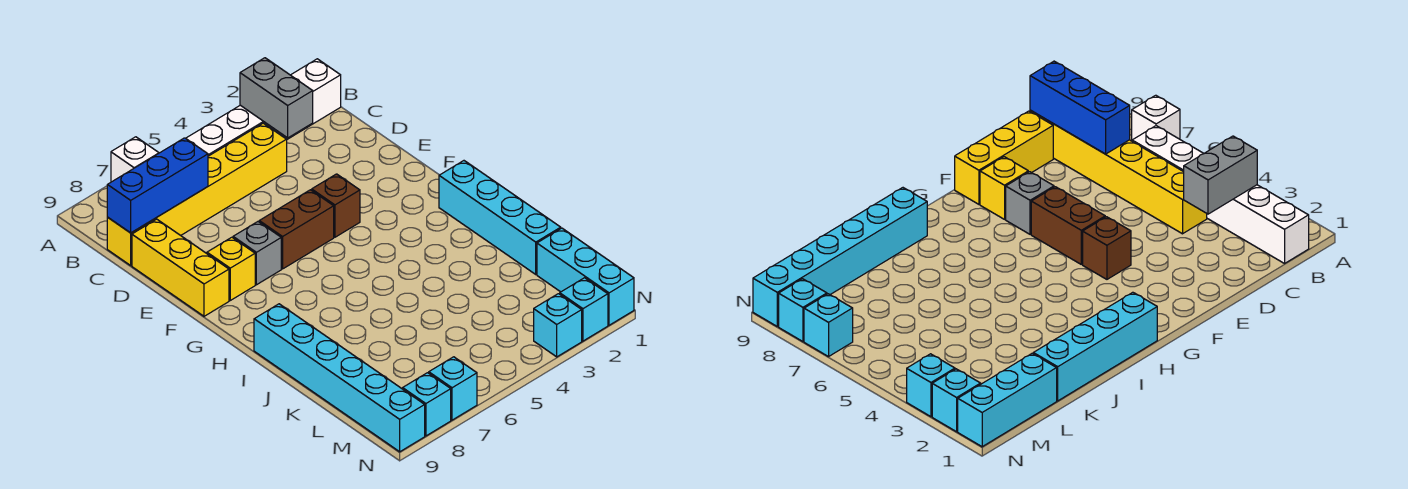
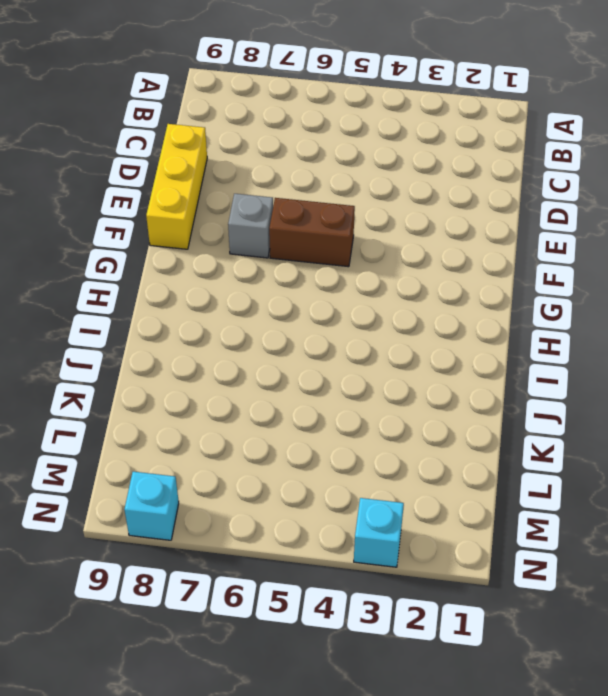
none -> white 1x1 brick [111,137,159,182]
none -> white 1x6 brick [186,59,341,156]
none -> yellow 1x6 brick [107,123,287,265]

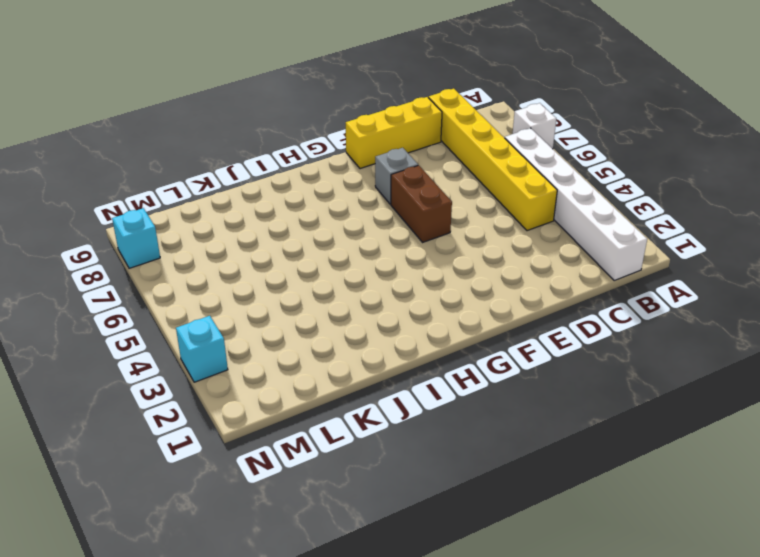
none -> brown 1x1 brick [312,174,360,237]
none -> yellow 1x1 brick [207,237,255,300]
none -> cyan 1x4 brick [439,161,561,274]

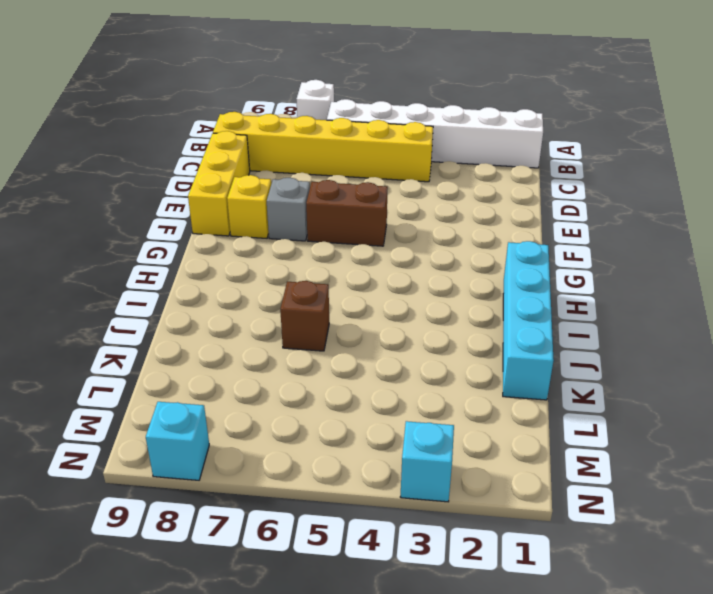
brown 1x1 brick [280,281,329,351] -> brown 1x1 brick moved to [312,174,360,237]
none -> cyan 1x6 brick [254,304,425,452]
none -> cyan 1x3 brick [537,228,634,325]
none -> cyan 1x1 brick [560,278,608,341]

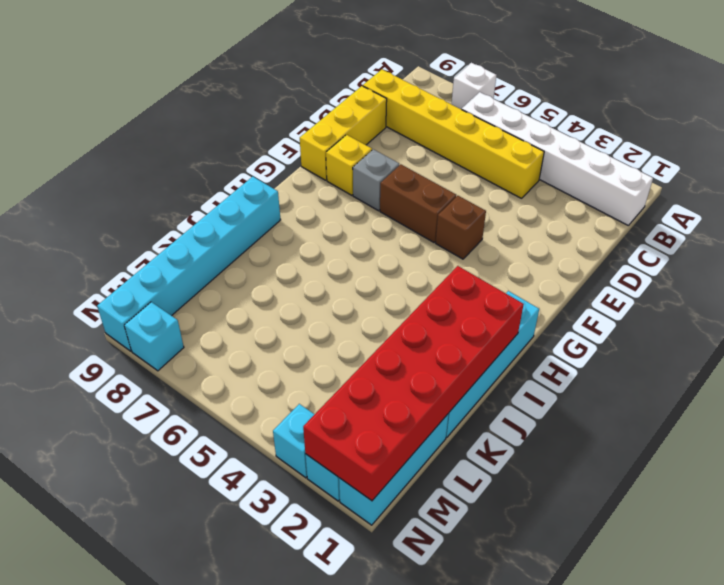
red 2x6 brick [303,266,524,501] -> none
none -> cyan 1x1 brick [429,357,477,420]
none -> grey 1x2 brick [240,58,313,138]
none -> blue 1x3 brick [107,138,208,233]

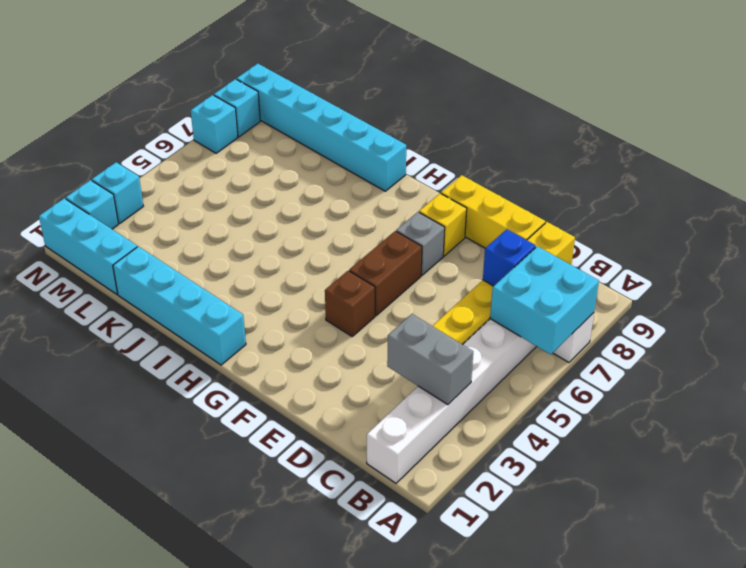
cyan 2x2 brick [490,246,599,354] -> none
blue 1x1 brick [483,229,536,286] -> blue 1x3 brick [107,138,208,233]

